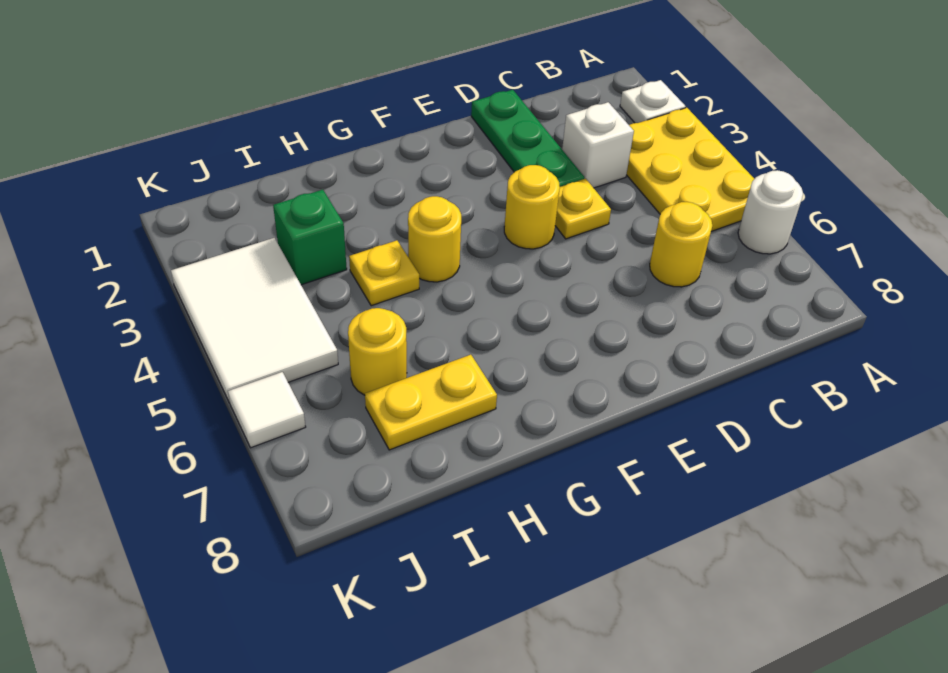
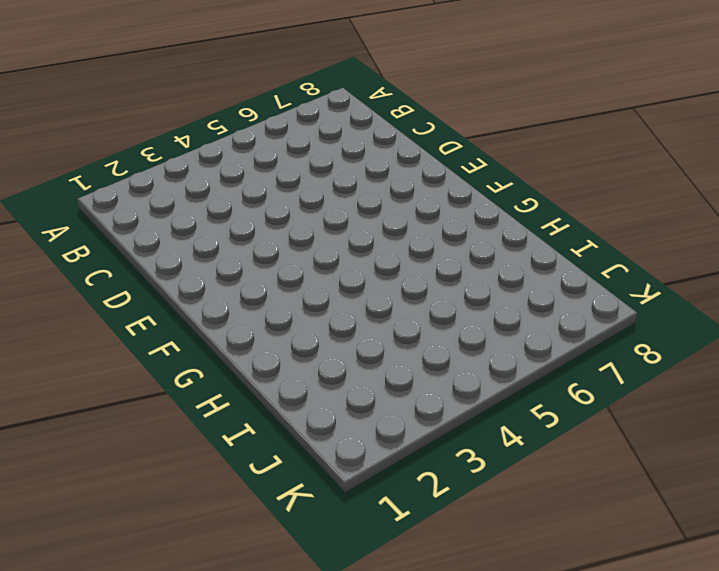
none -> white 1x1 plate [620,80,686,123]
none -> yellow 2x3 plate [626,108,754,231]
none -> white 1x1 round brick [738,170,803,254]

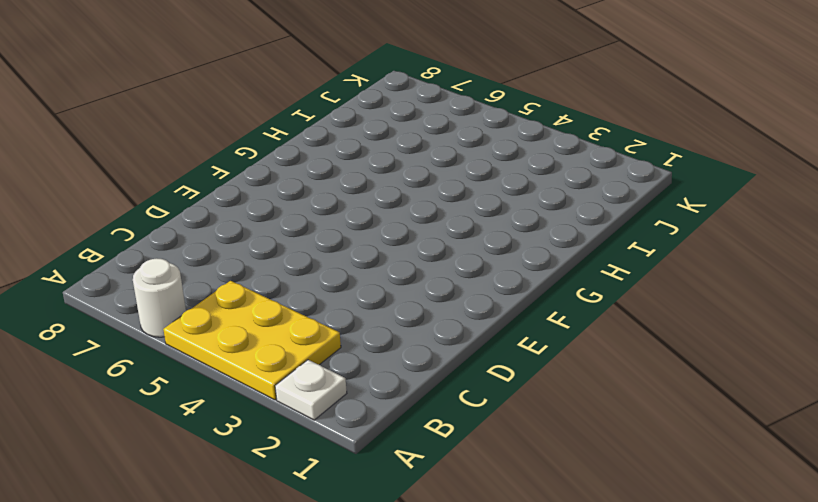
none -> white 1x1 brick [562,102,634,188]
none -> yellow 1x1 round brick [650,202,712,287]
none -> green 1x3 plate [471,90,584,187]

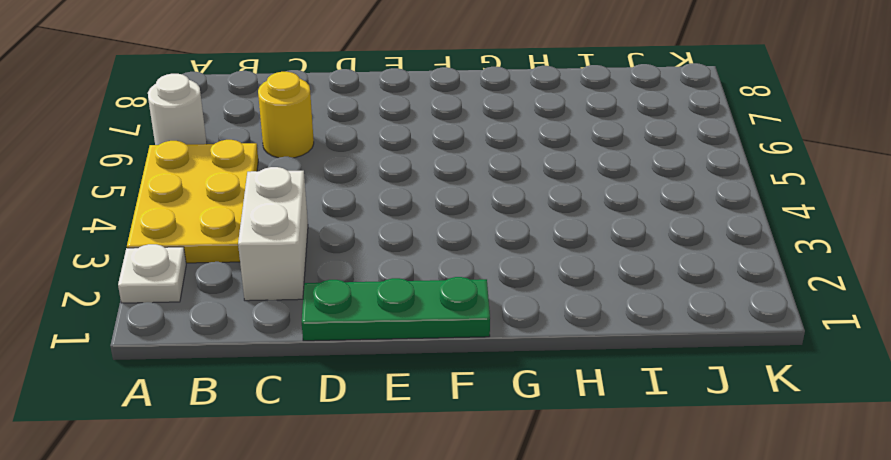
white 1x2 brick [238,167,308,301] -> white 1x1 brick [562,102,634,188]
green 1x3 plate [302,277,490,341] -> green 1x3 plate turned to [471,90,584,187]
none -> yellow 1x1 plate [555,179,611,239]
none -> yellow 1x1 round brick [504,165,560,249]
none -> yellow 1x1 round brick [408,196,461,282]

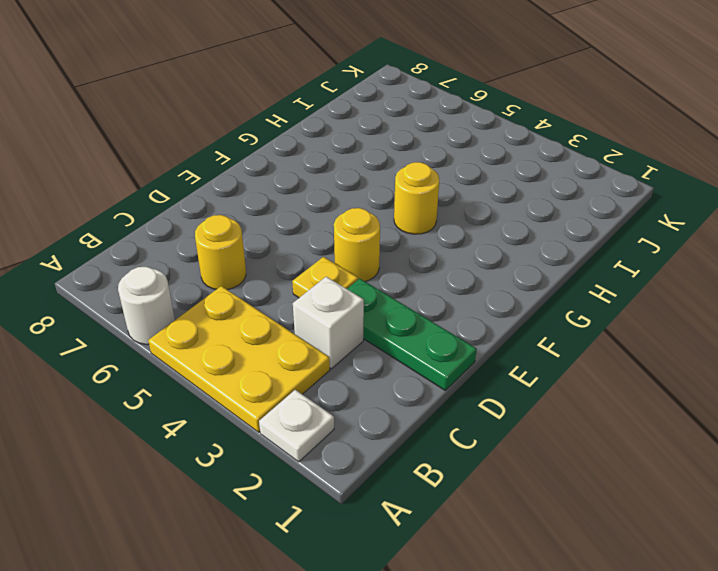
none -> yellow 1x1 plate [349,240,419,306]
none -> yellow 1x2 plate [365,355,497,450]
none -> green 1x1 brick [273,190,347,285]

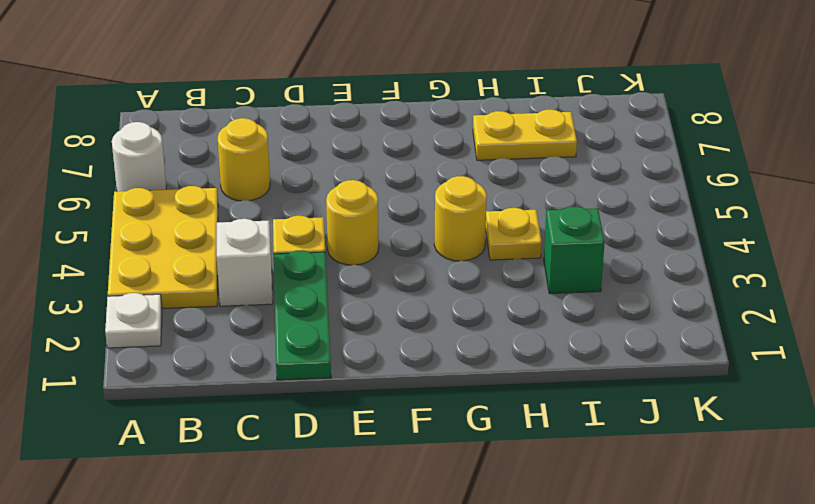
none -> yellow 1x1 round brick [348,308,407,395]
none -> white 2x3 tile [171,238,338,403]
none -> white 1x1 tile [228,372,306,448]

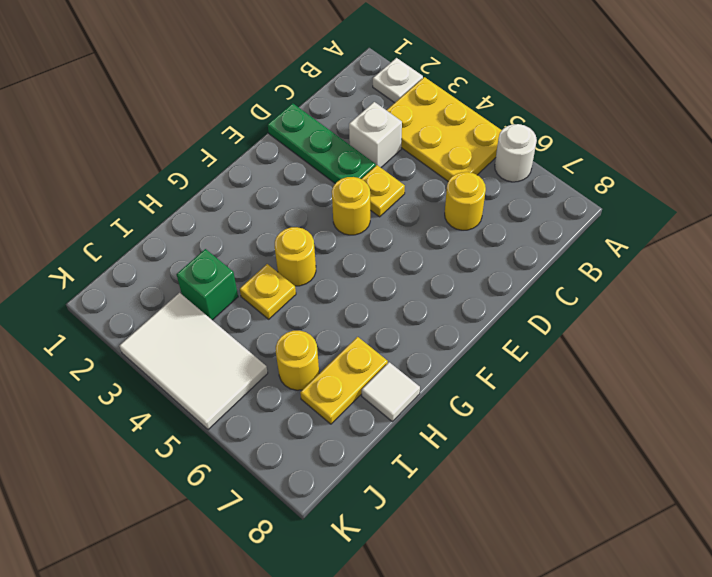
white 1x1 tile [362,362,420,421] -> white 1x1 tile moved to [228,372,306,448]

